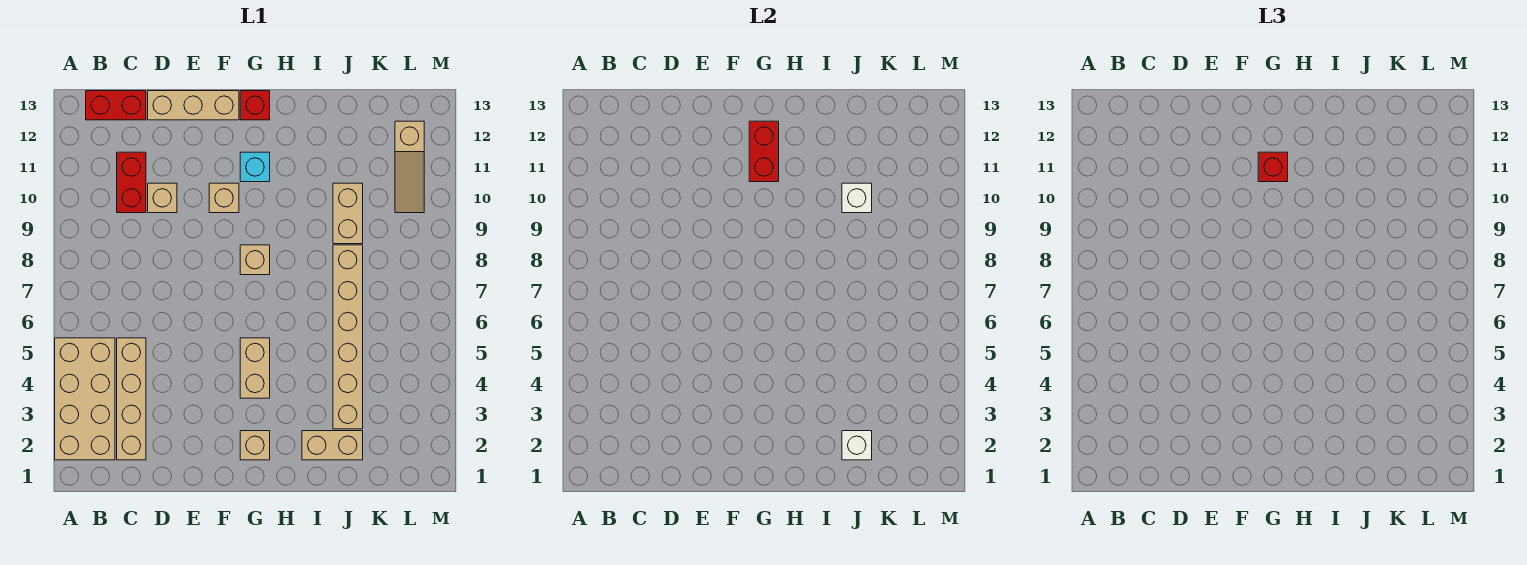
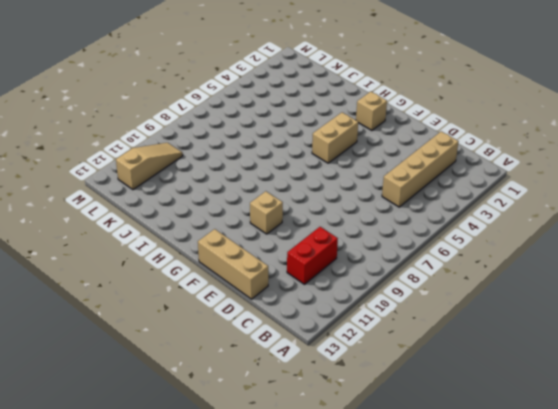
none -> tan 2x4 brick [55,338,115,460]
none -> red 1x2 brick [86,91,146,120]
none -> tan 1x1 brick [148,183,177,213]

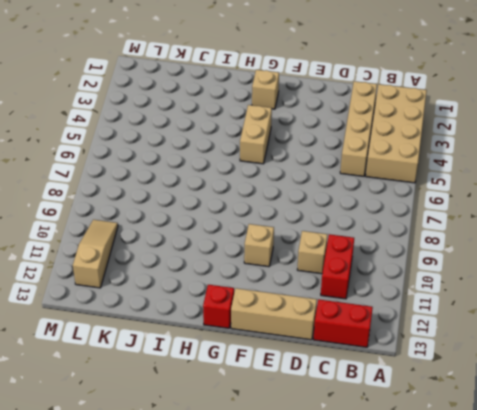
none -> tan 1x1 brick [240,245,270,275]
none -> cyan 1x1 brick [240,152,270,182]
none -> tan 1x2 brick [302,431,363,460]

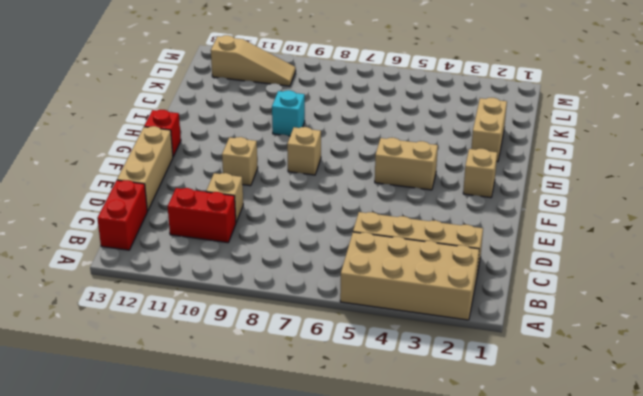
cyan 1x1 brick [272,90,305,136] -> cyan 1x1 brick moved to [240,152,270,182]
none -> tan 1x6 brick [333,245,363,429]
none -> tan 1x2 brick [333,183,363,244]
none -> red 1x2 brick [749,121,779,182]

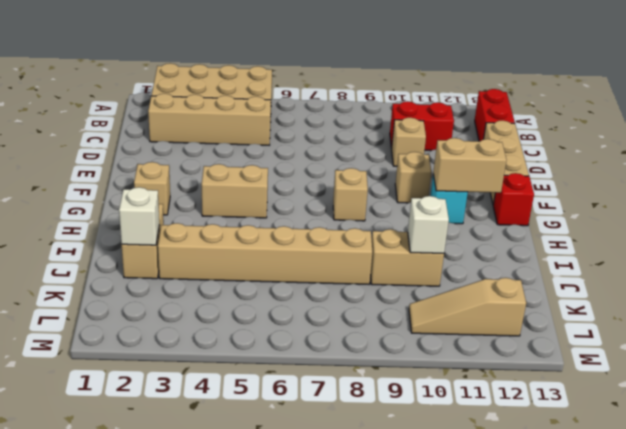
tan 1x2 brick [433,138,507,193] -> red 1x2 brick [749,121,779,182]
none -> red 1x1 brick [1258,152,1288,182]

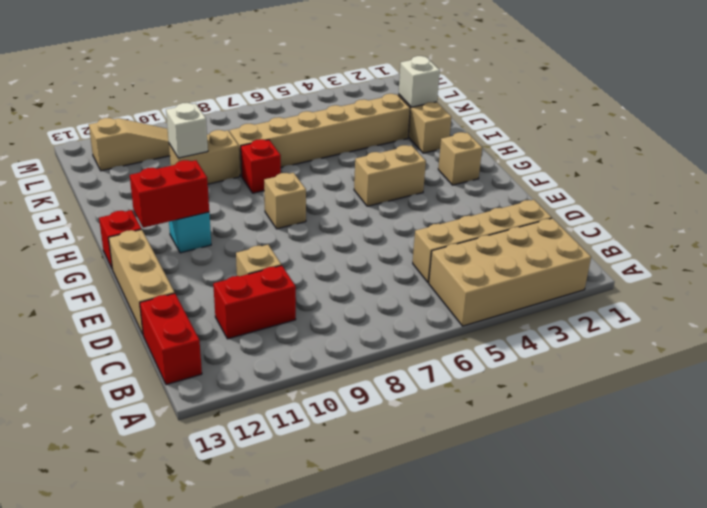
red 1x1 brick [241,139,281,193] -> red 1x1 brick moved to [1258,152,1288,182]
none -> tan 1x1 brick [209,183,239,213]

